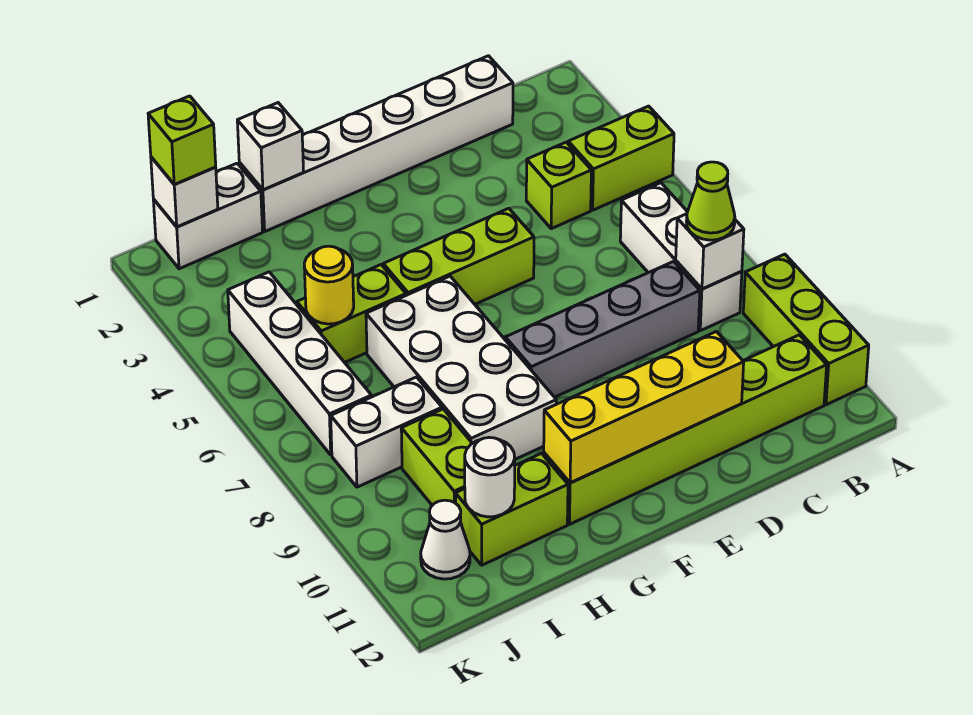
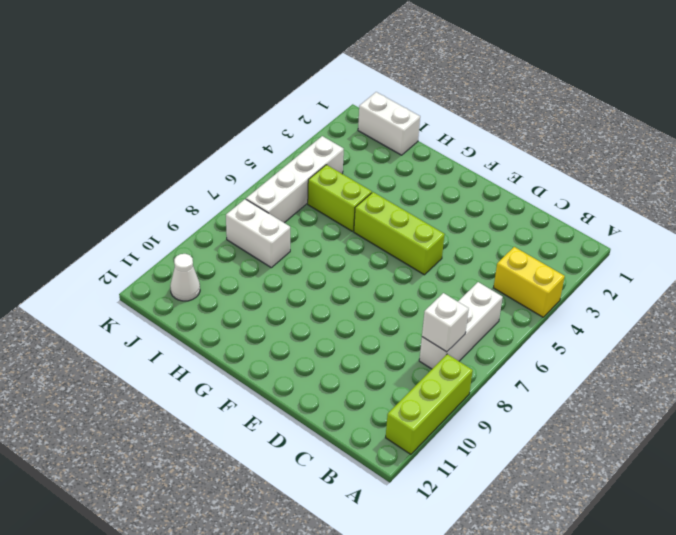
yellow 1x2 brick [494,247,565,317] -> lime 1x2 brick [568,106,674,210]
none -> lime 1x6 brick [544,335,827,524]
none -> white 1x6 brick [239,56,513,231]
none -> lime 1x1 brick [526,142,591,229]

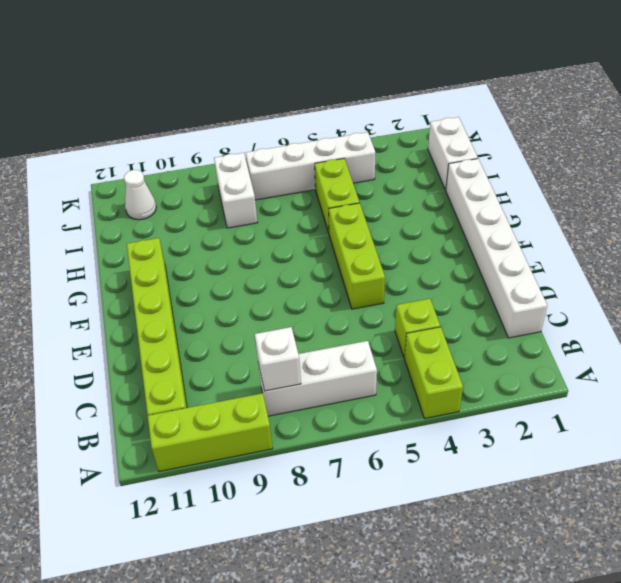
none -> grey 1x4 brick [505,262,700,397]
none -> white 2x4 brick [366,276,556,459]
none -> lime 1x2 brick [455,453,568,565]

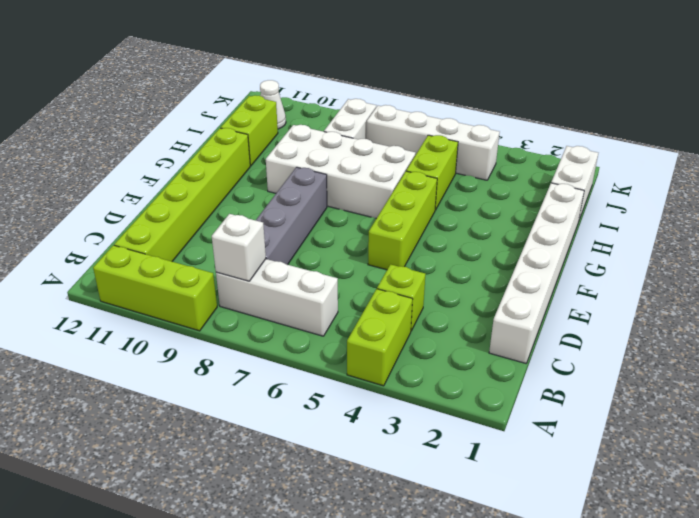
none -> lime 1x2 brick [401,409,472,505]
none -> yellow 1x4 brick [544,332,744,483]
none -> white 1x1 brick [237,103,304,190]

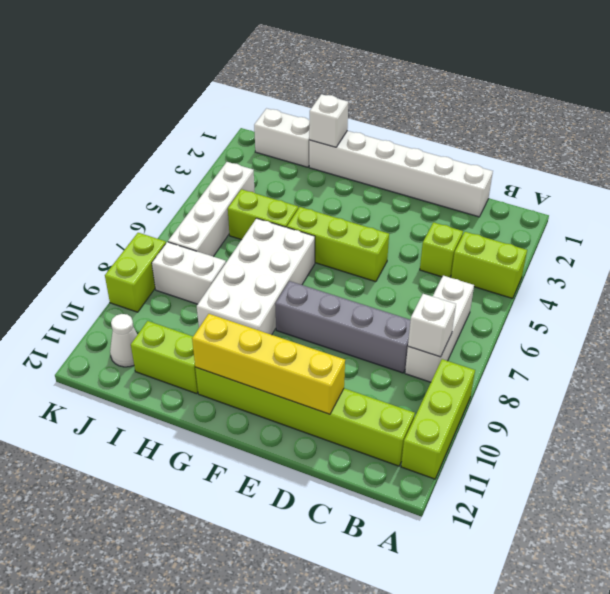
lime 1x2 brick [105,233,166,312] -> lime 1x2 brick moved to [401,409,472,505]
none -> yellow 1x1 round brick [304,246,354,324]
none -> white 1x1 round brick [465,437,515,517]
none -> white 1x1 brick [151,157,218,227]

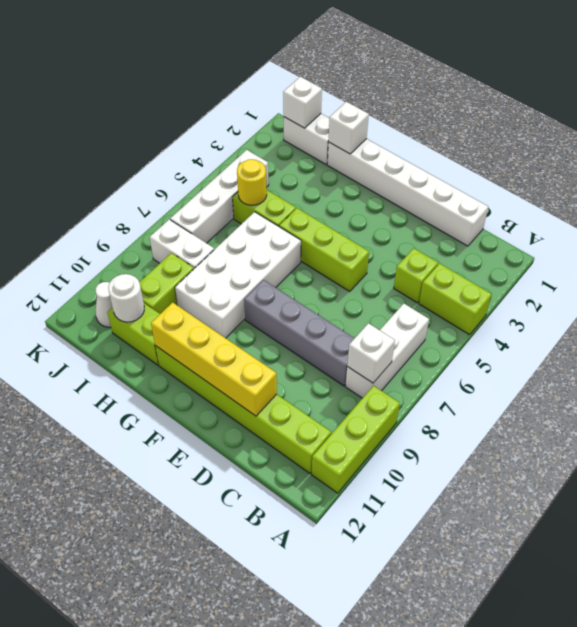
none -> lime 1x1 cone [686,162,735,240]
none -> lime 1x1 brick [148,96,216,184]

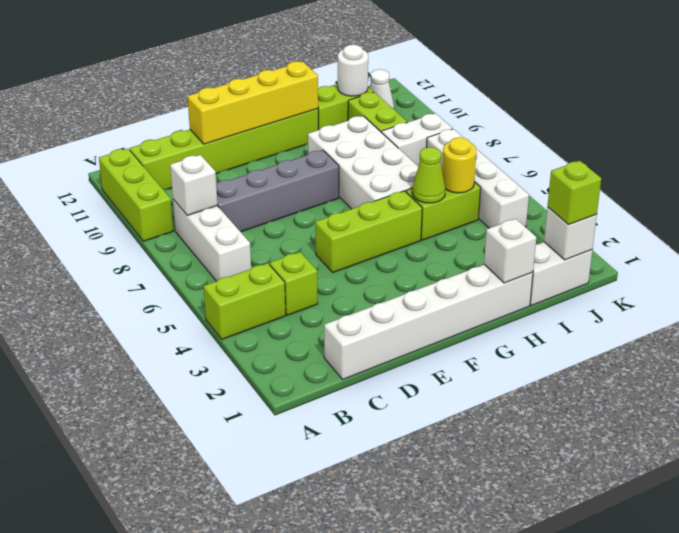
lime 1x1 cone [412,147,446,203] -> lime 1x1 cone moved to [686,162,735,240]

